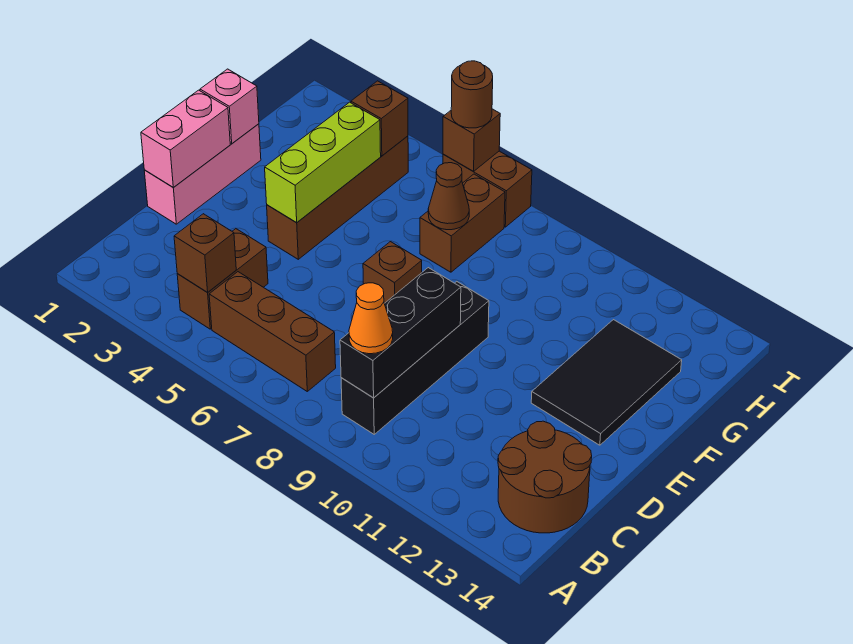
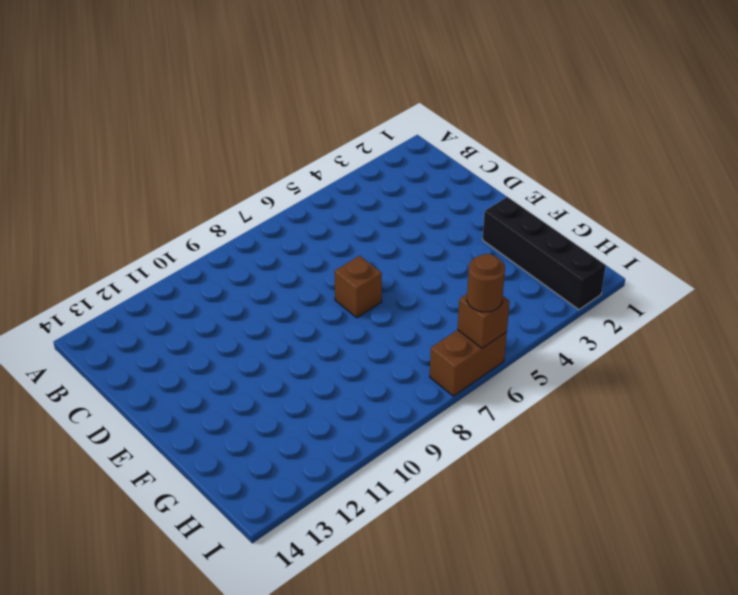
black 1x4 brick [483,197,606,310] -> black 1x4 brick moved to [341,282,489,434]
none -> brown 1x2 brick [177,229,268,329]
none -> brown 1x3 brick [209,272,336,391]
none -> brown 2x2 round brick [498,421,592,533]

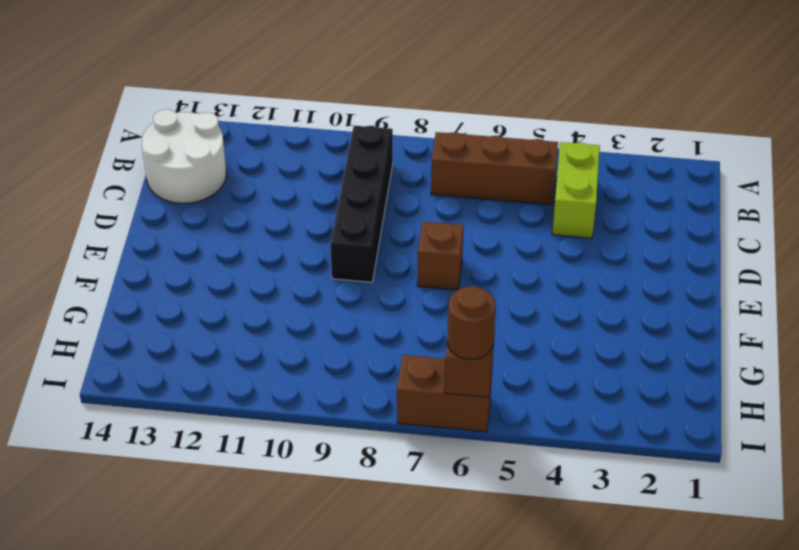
lime 1x2 brick [552,142,600,238] -> brown 1x2 brick [177,229,268,329]
white 2x2 round brick [142,109,226,203] -> brown 2x2 round brick [498,421,592,533]
none -> pink 1x3 brick [144,124,261,224]
none -> brown 1x4 brick [267,136,408,259]
none -> black 2x3 tile [531,320,682,445]

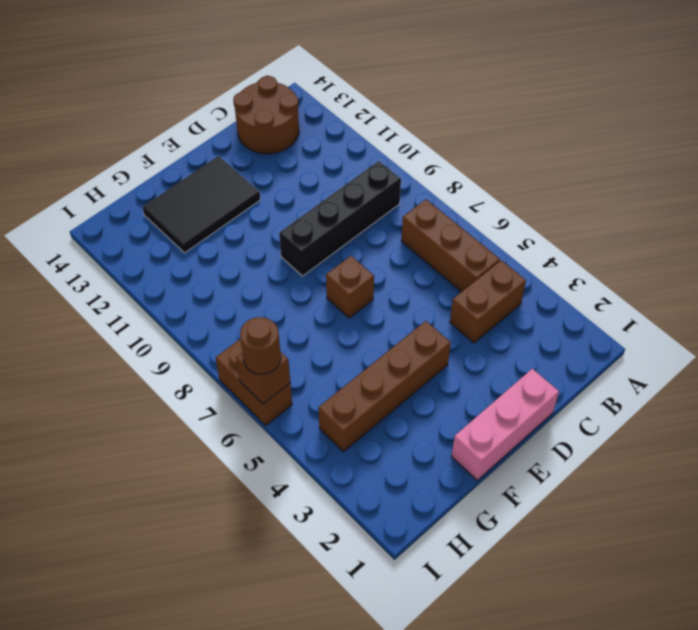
none -> brown 1x2 brick [420,174,505,272]
none -> brown 1x1 brick [174,214,236,292]
none -> black 1x3 brick [340,268,461,398]

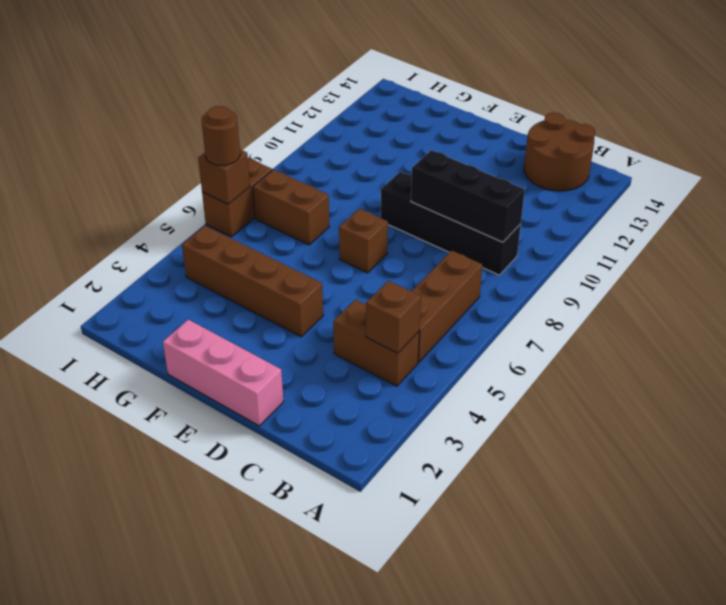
none -> black 2x3 tile [531,320,682,445]
none -> pink 1x2 brick [141,90,230,188]
none -> lime 1x3 brick [265,102,381,223]

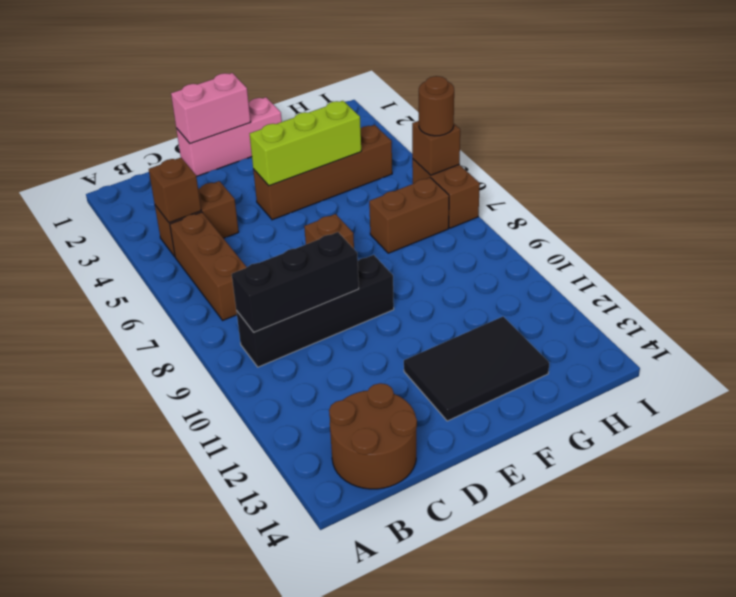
none -> pink 1x1 brick [200,69,259,143]
none -> brown 1x1 cone [428,163,469,230]
none -> brown 1x1 brick [351,81,408,156]

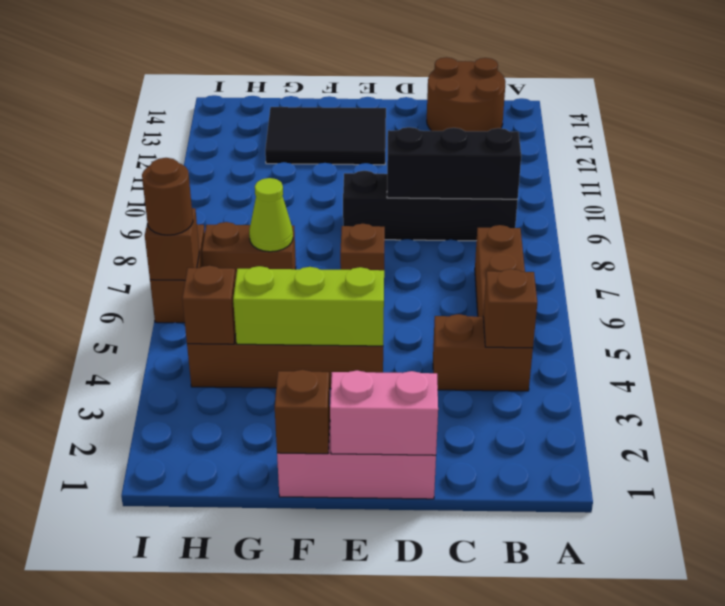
brown 1x1 brick [275,370,330,454] -> pink 1x1 brick [200,69,259,143]
lime 1x1 cone [249,178,293,252] -> brown 1x1 cone [428,163,469,230]
none -> orange 1x1 cone [349,283,393,354]

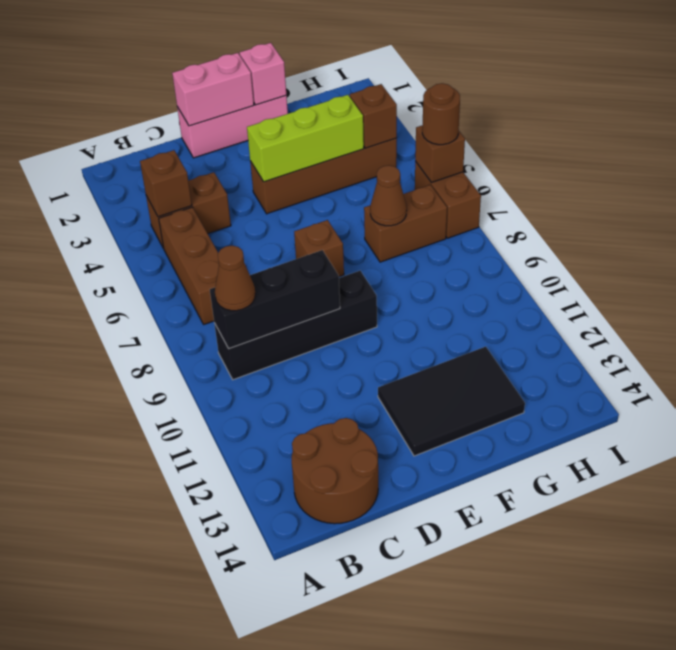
brown 1x1 cone [215,246,255,311] -> orange 1x1 cone [349,283,393,354]

